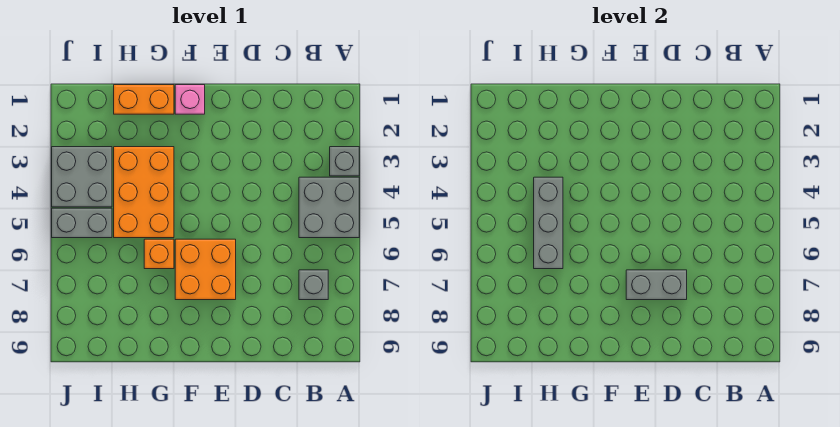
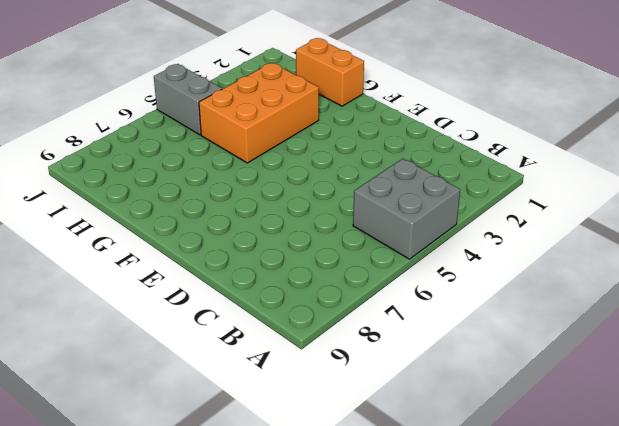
none -> grey 1x1 brick [330,147,359,176]
none -> grey 1x1 brick [299,270,328,300]
none -> orange 2x2 brick [175,239,236,300]

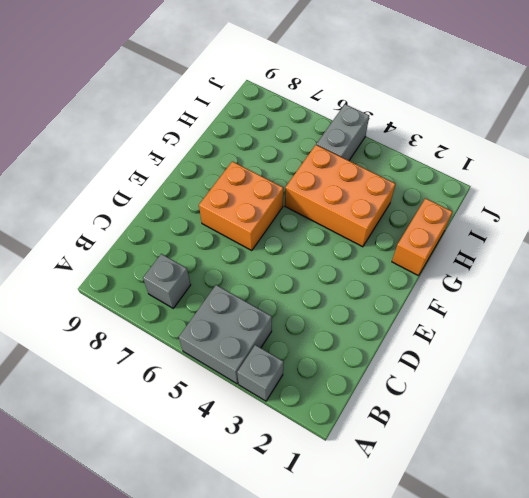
none -> pink 1x1 brick [175,85,205,114]
none -> orange 1x1 brick [144,239,174,269]
none -> grey 2x2 brick [52,147,112,207]

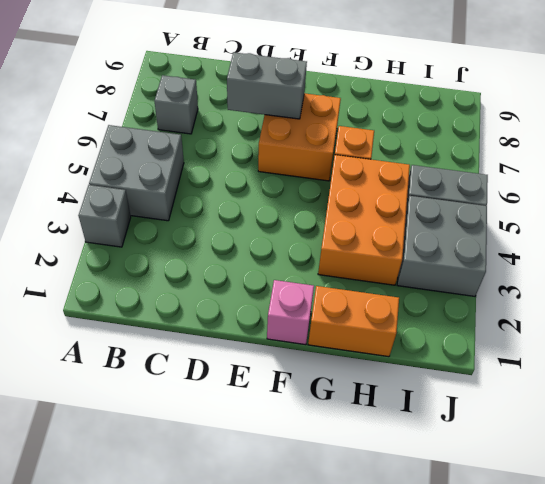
none -> grey 1x3 brick [534,177,563,269]

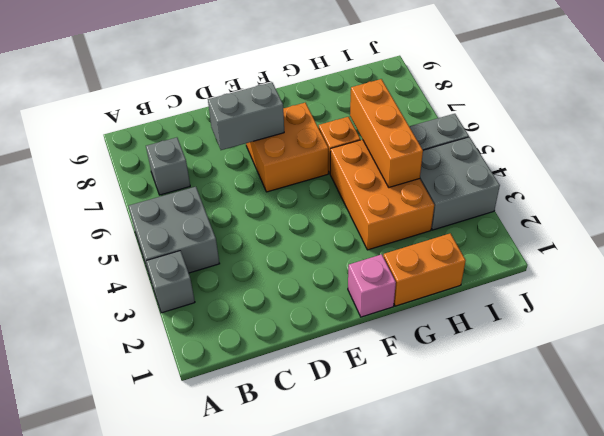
orange 1x3 brick [350,79,423,187] -> grey 1x3 brick [534,177,563,269]

